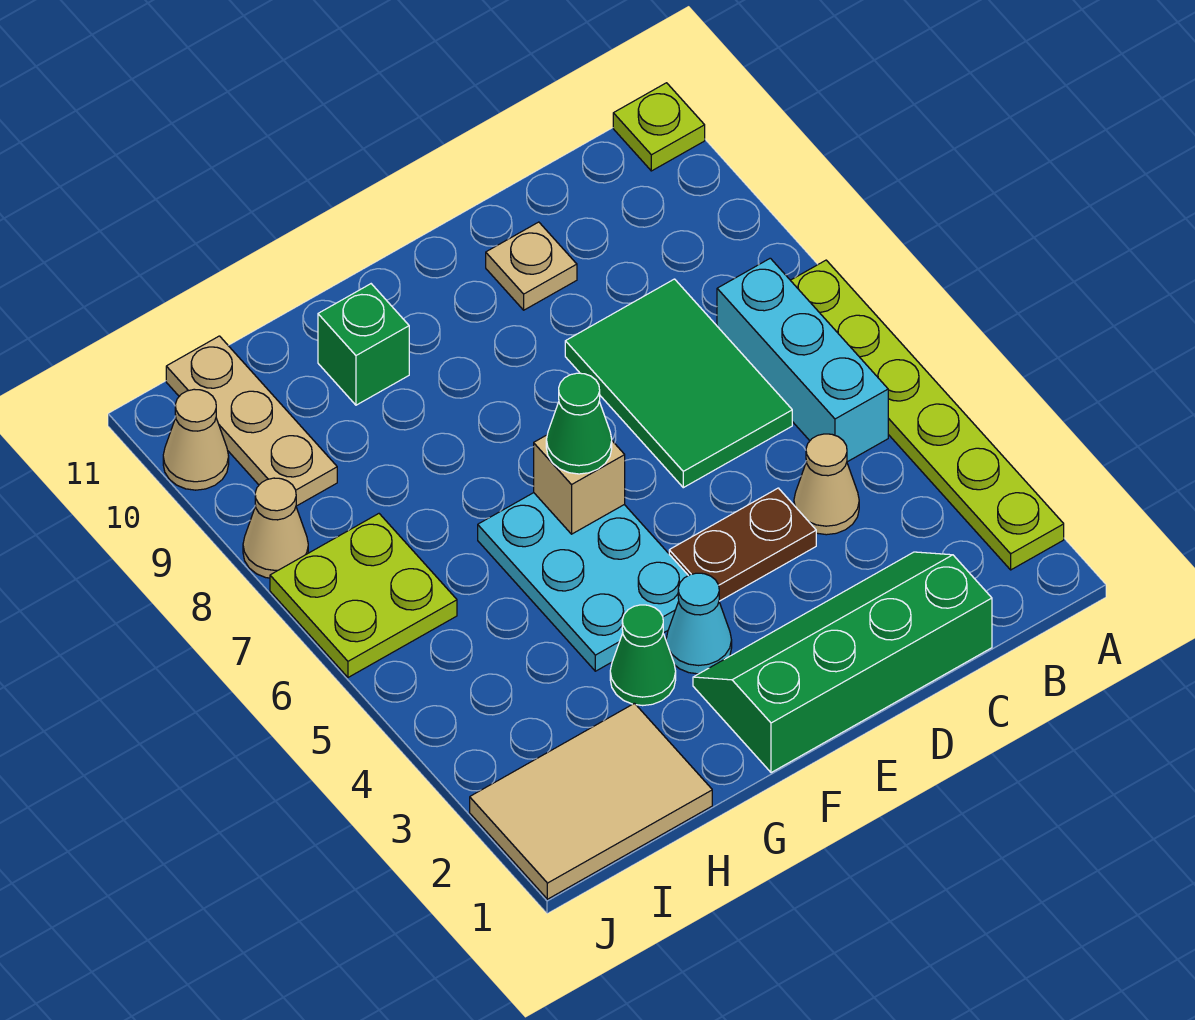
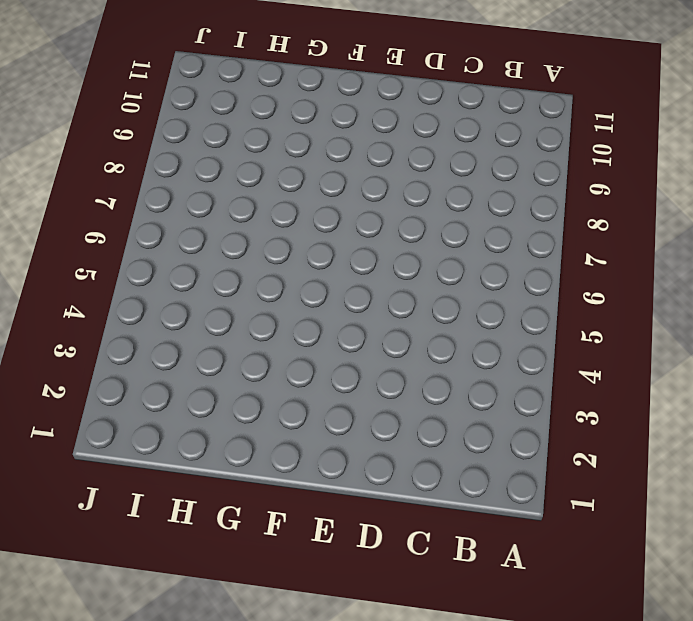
none -> lime 1x6 plate [790,260,1064,570]
none -> lime 1x1 plate [613,83,705,171]
none -> cyan 1x3 brick [717,258,888,462]

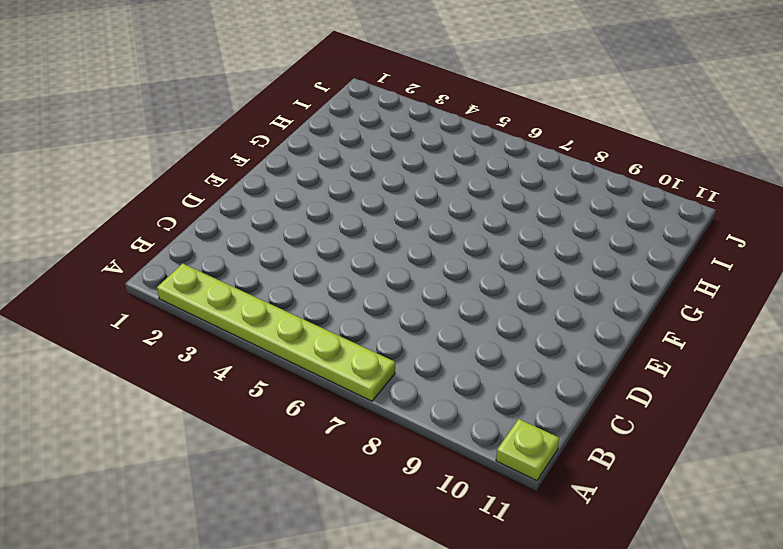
none -> cyan 1x3 brick [717,258,888,462]
none -> green 2x4 slope [693,552,992,773]
none -> tan 1x1 cone [794,434,859,535]

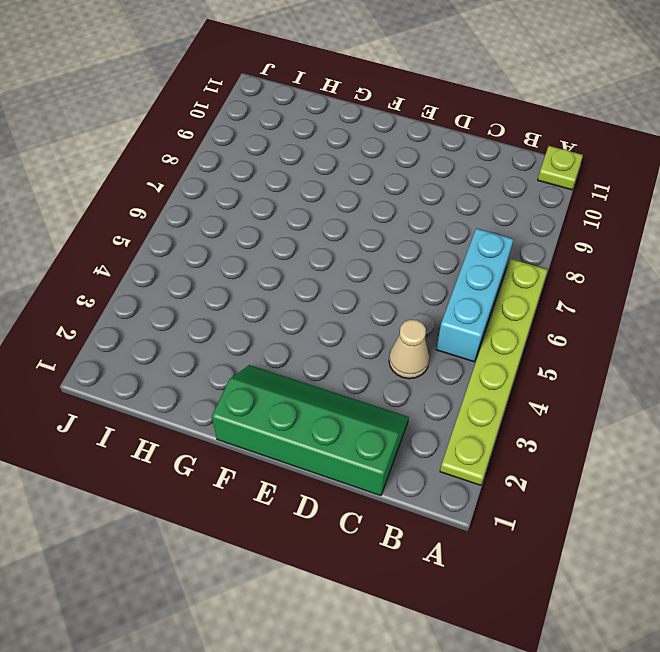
none -> green 2x3 tile [565,279,792,488]
none -> brown 1x2 plate [669,488,816,601]
none -> tan 1x1 plate [486,222,577,310]

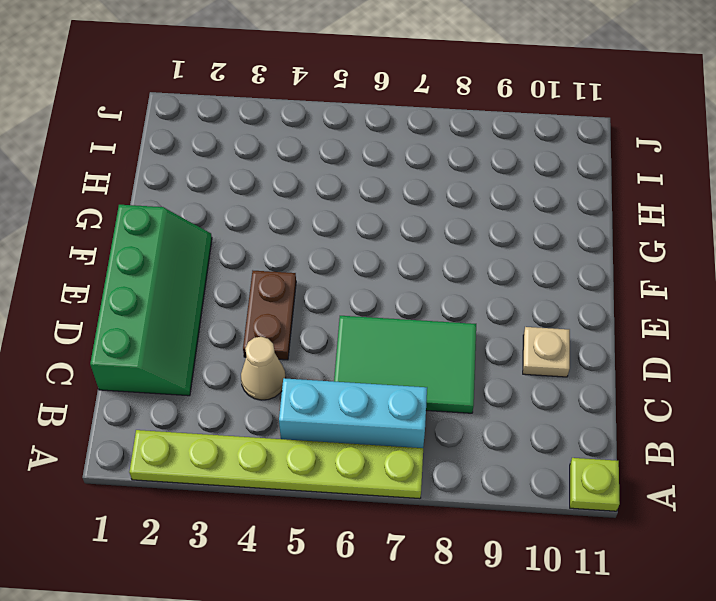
none -> cyan 1x1 cone [666,573,732,674]
none -> cyan 2x3 plate [478,493,688,671]
none -> green 1x1 cone [610,605,676,706]

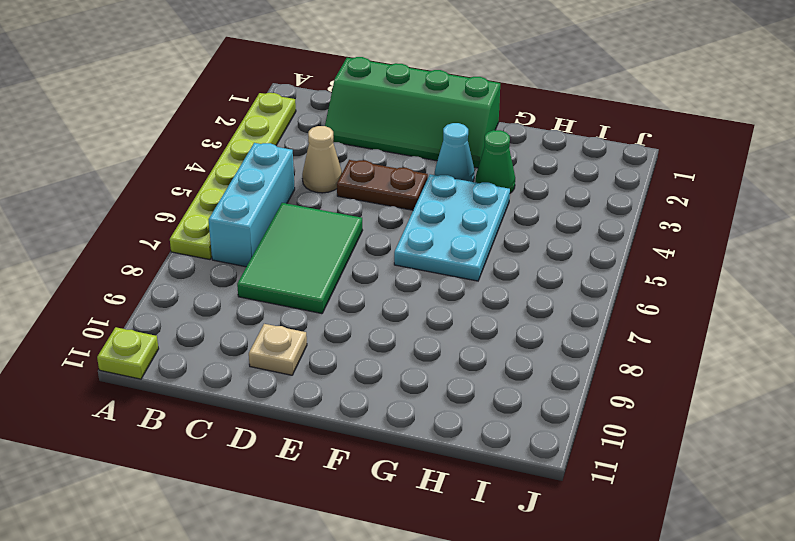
none -> green 1x1 brick [318,284,409,405]
none -> tan 2x3 tile [470,703,712,899]
none -> lime 2x2 plate [270,514,457,677]

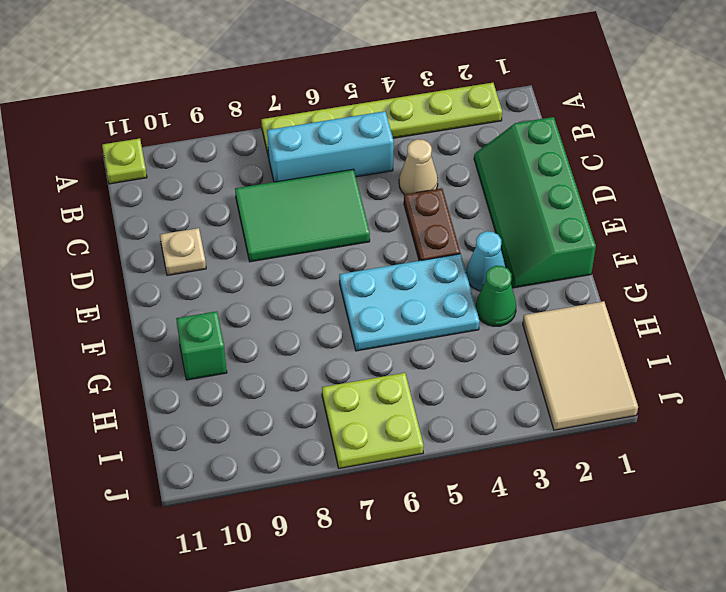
none -> tan 1x3 plate [166,336,337,506]
none -> tan 1x1 cone [243,478,308,578]
none -> tan 1x1 cone [163,389,229,490]

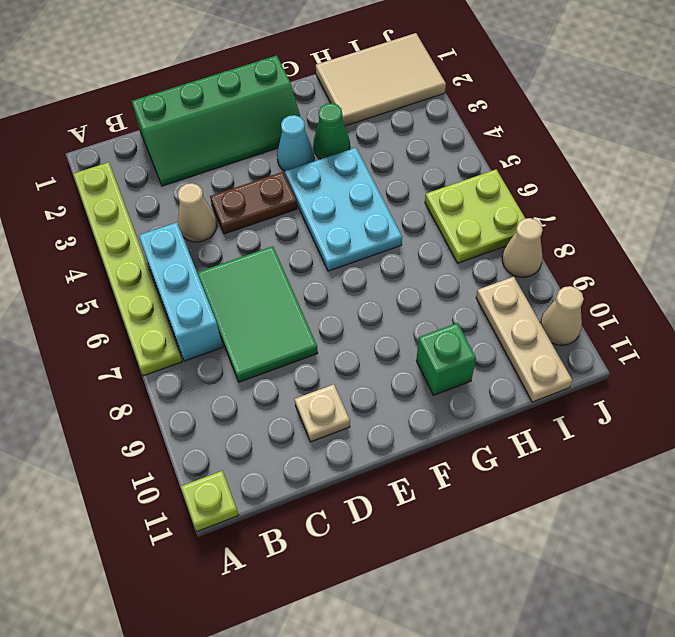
none -> tan 1x1 brick [534,435,625,534]
none -> green 1x1 cone [546,373,612,474]

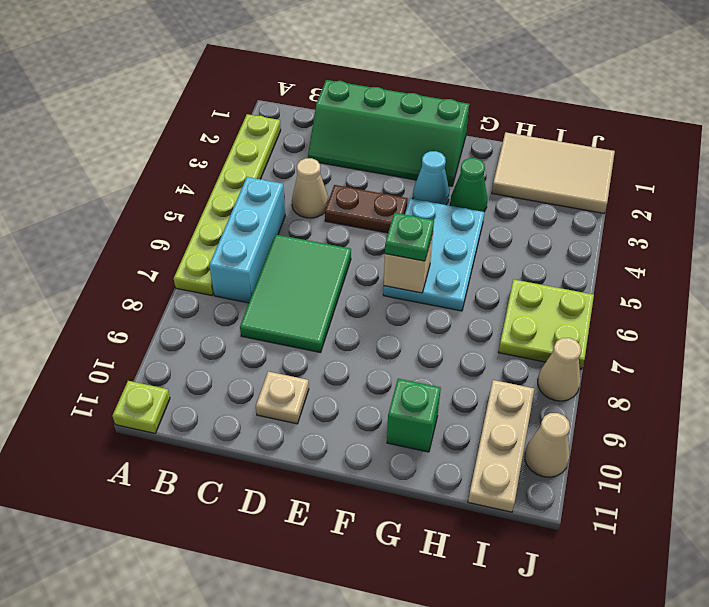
green 1x1 plate [385,213,434,261] -> green 1x1 cone [546,373,612,474]

